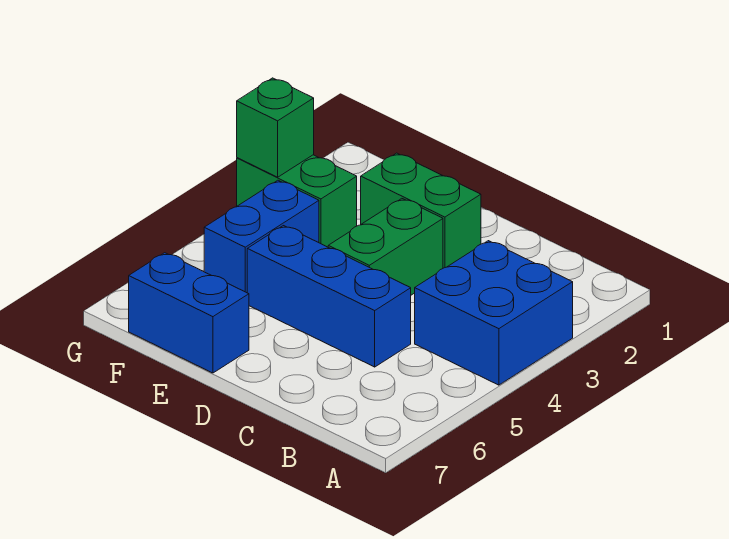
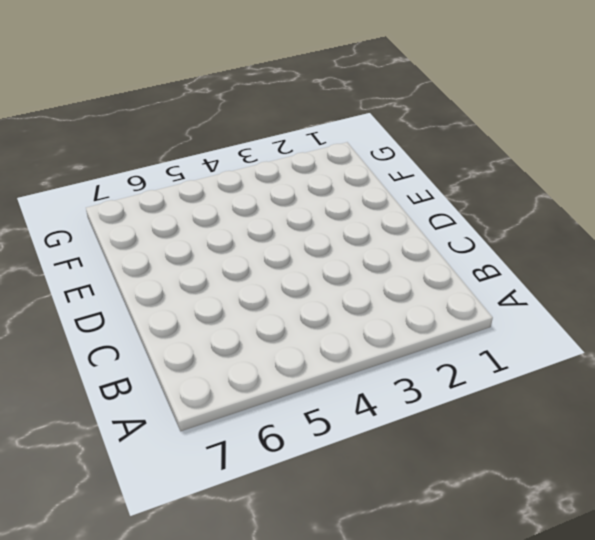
none -> blue 2x2 brick [415,241,573,385]
none -> blue 1x3 brick [247,226,411,367]

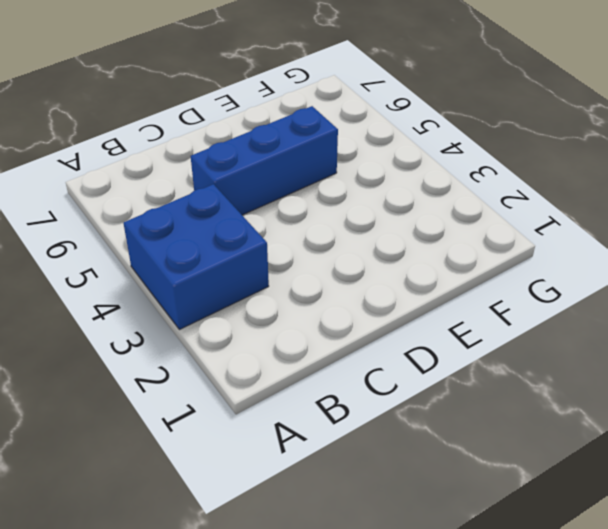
none -> green 1x2 brick [361,153,481,268]
none -> green 1x2 brick [328,199,443,295]

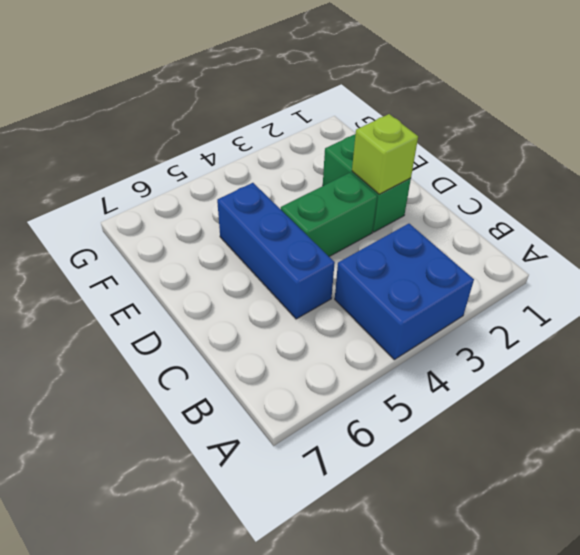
lime 1x1 brick [352,114,418,194] -> none
none -> blue 1x2 brick [129,253,249,373]
none -> green 1x2 brick [237,155,357,247]

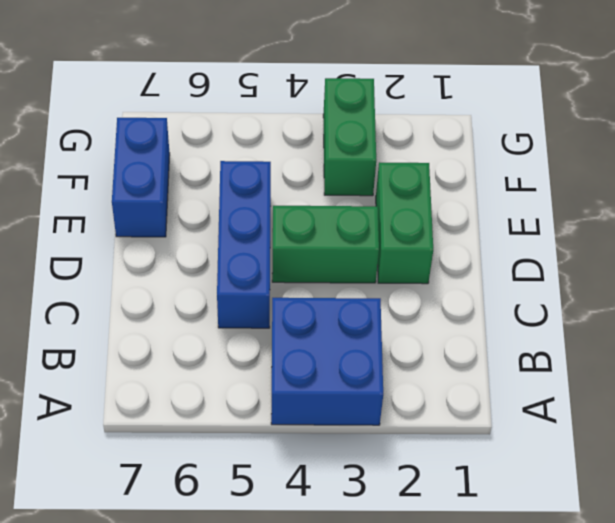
none -> blue 1x2 brick [204,180,319,293]
none -> green 1x1 brick [237,78,314,177]

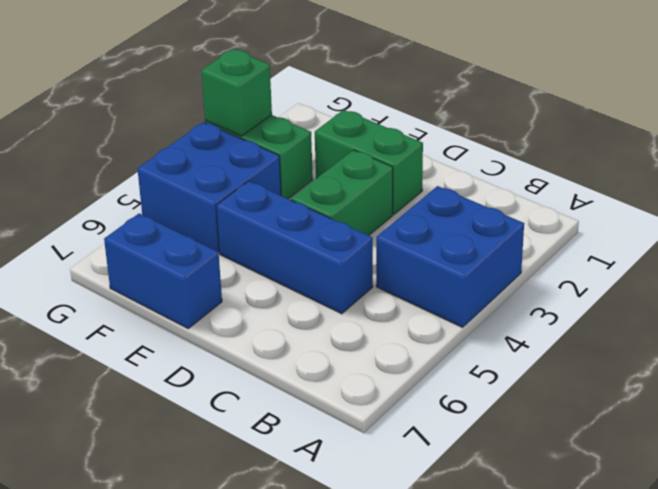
blue 2x2 brick [137,122,281,252] -> blue 1x2 brick [204,180,319,293]

